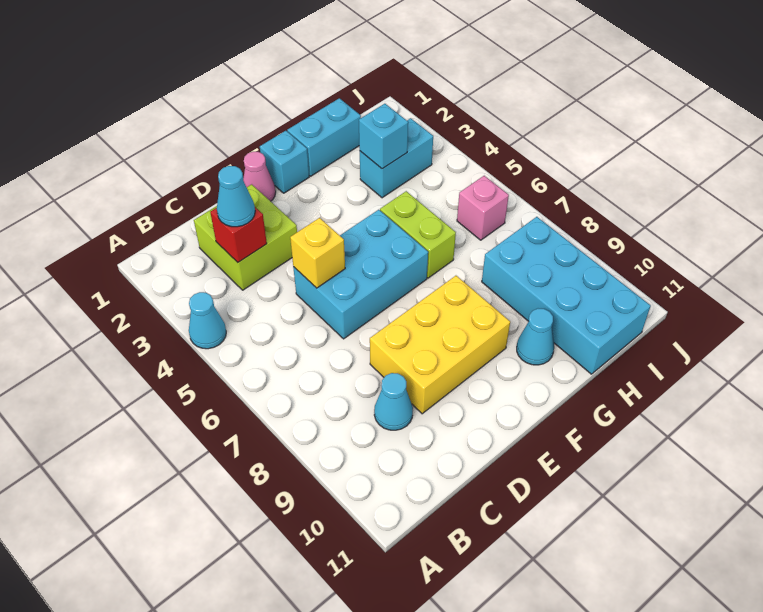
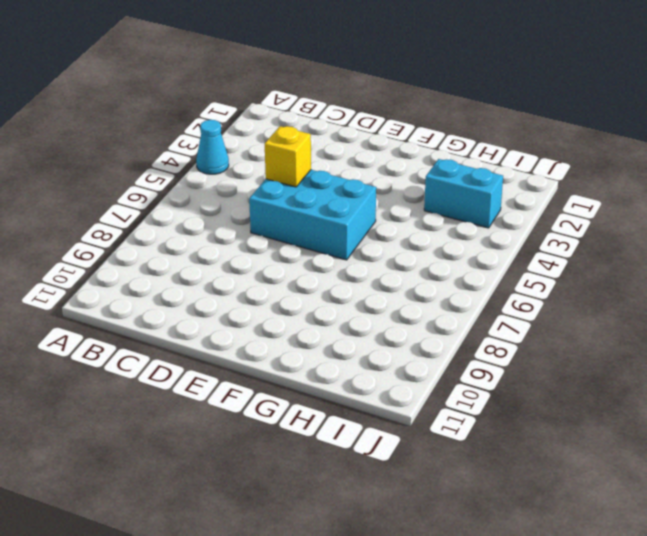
none -> lime 2x2 brick [194,184,297,290]
none -> cyan 1x1 cone [374,373,413,430]
none -> yellow 2x3 brick [370,276,510,414]

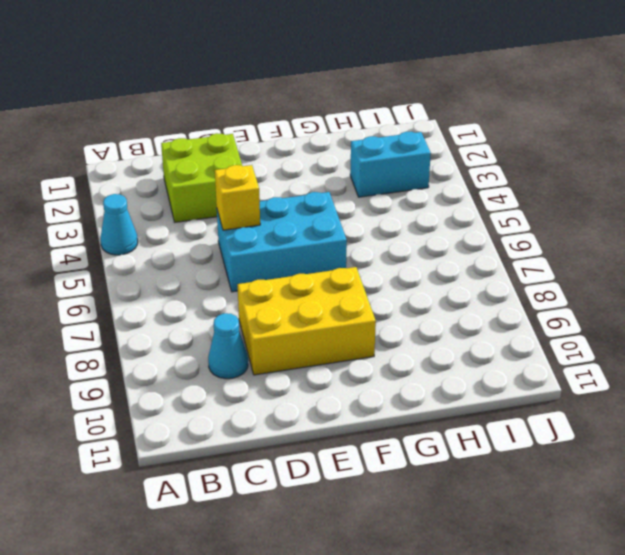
none -> pink 1x1 cone [243,152,276,201]
none -> cyan 1x1 brick [260,131,309,193]
none -> cyan 1x2 brick [287,98,361,176]

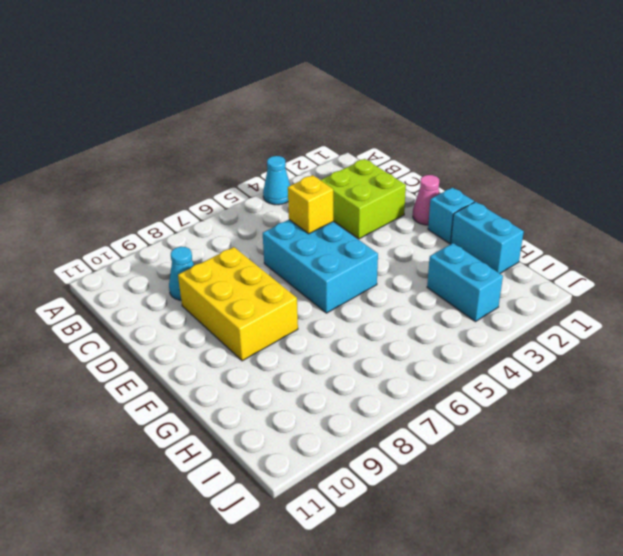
none -> lime 1x2 brick [380,191,456,278]
none -> cyan 1x1 cone [517,309,554,365]
none -> cyan 2x4 brick [482,217,651,374]

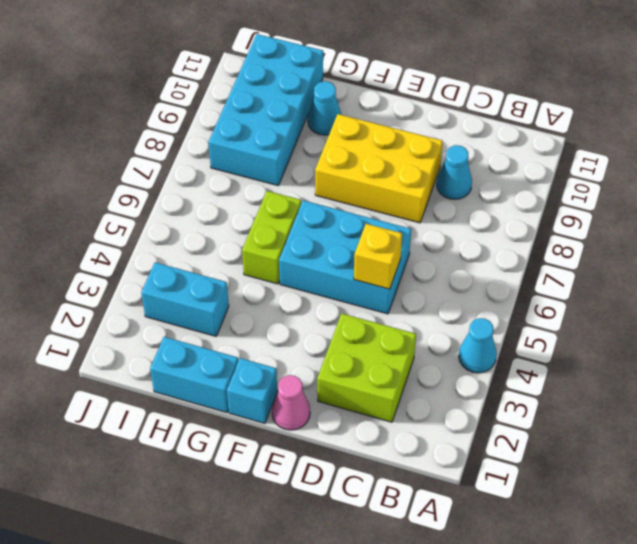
none -> pink 1x1 brick [457,176,509,240]
none -> red 1x1 brick [210,207,267,262]
none -> cyan 1x1 brick [359,104,408,169]

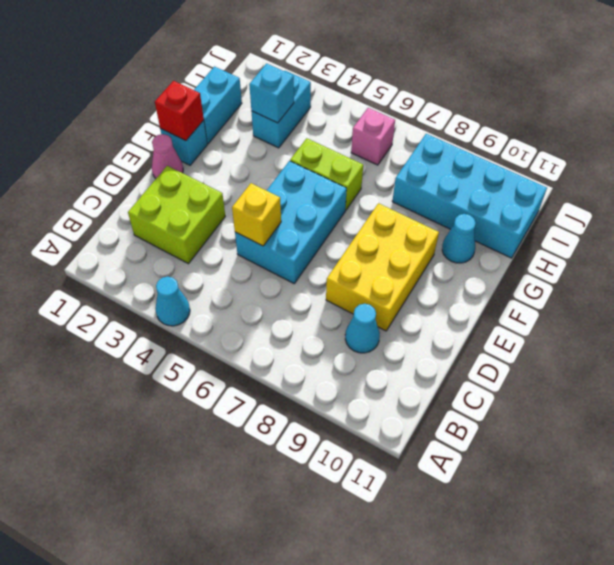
red 1x1 brick [155,81,204,141] -> red 1x1 brick moved to [210,207,267,262]
none -> cyan 1x1 cone [217,166,255,227]

